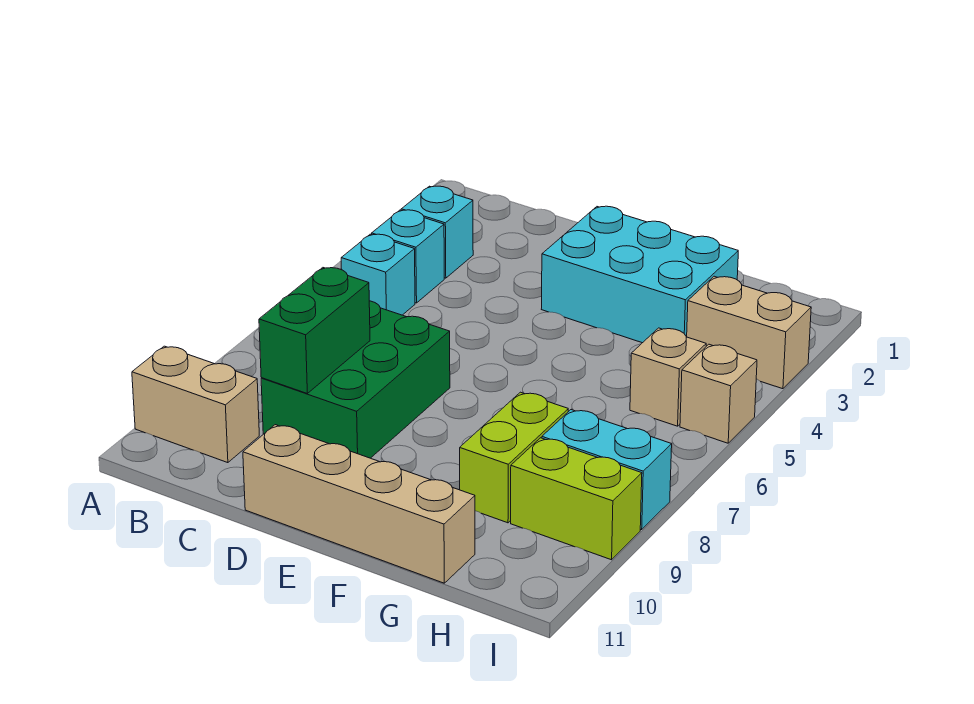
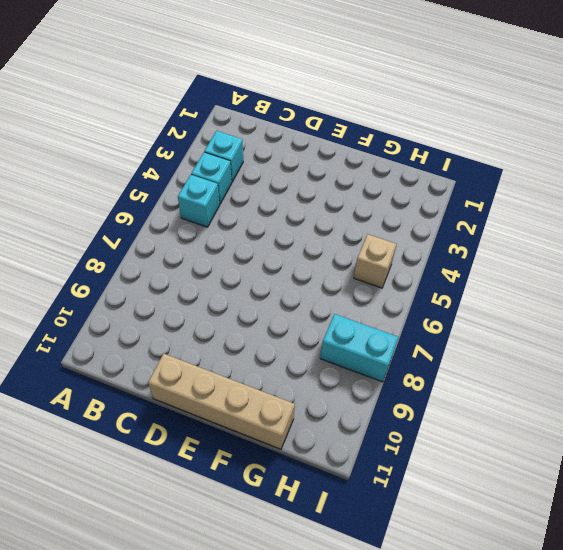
none -> tan 1x2 brick [132,346,259,463]
none -> green 2x3 brick [261,301,450,458]
none -> cyan 2x3 brick [542,206,738,343]

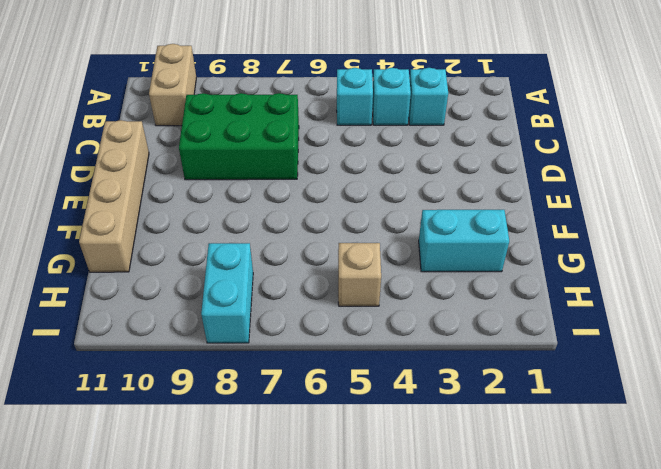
cyan 1x2 brick [419,210,509,272] -> cyan 2x3 brick [542,206,738,343]
none -> lime 1x2 brick [460,392,568,523]
none -> tan 1x2 brick [687,276,811,389]
none -> lime 1x2 brick [511,438,642,560]

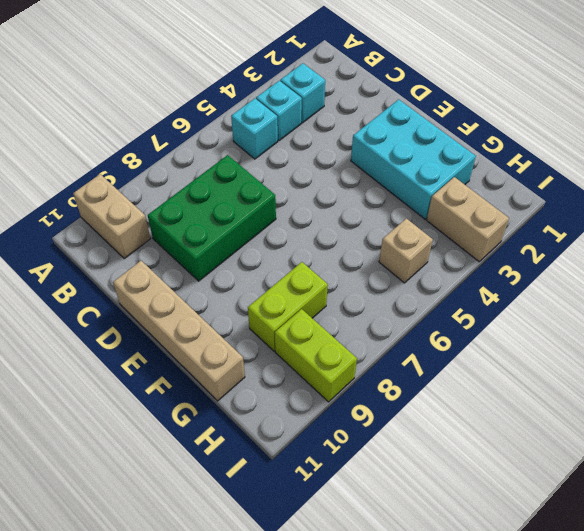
none -> cyan 1x2 brick [542,410,672,530]
none -> tan 1x1 brick [680,344,757,443]
none -> green 1x2 brick [259,268,370,393]

